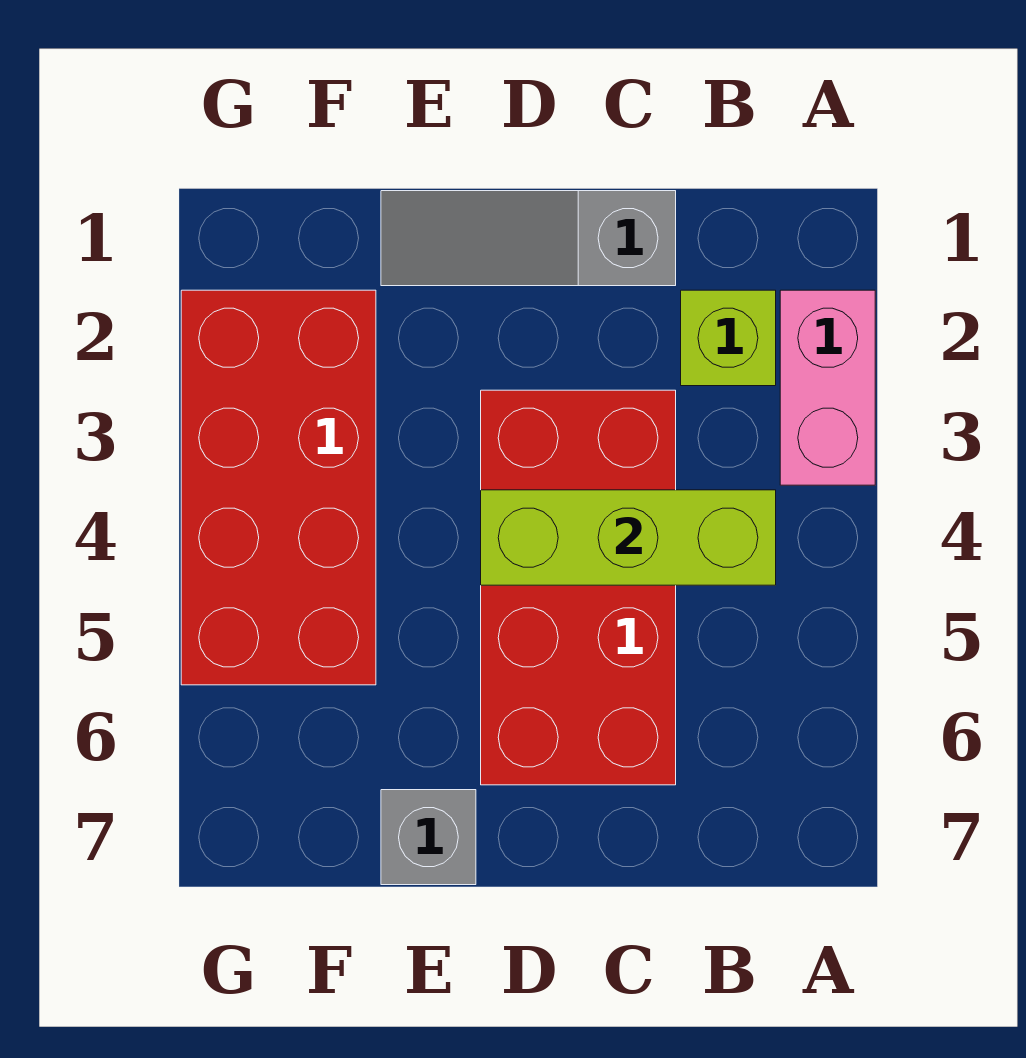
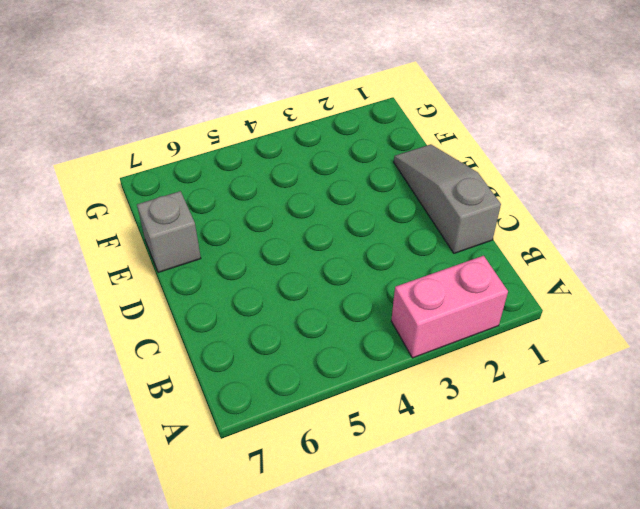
none -> lime 1x1 brick [681,290,776,386]
none -> red 2x4 brick [481,390,676,785]

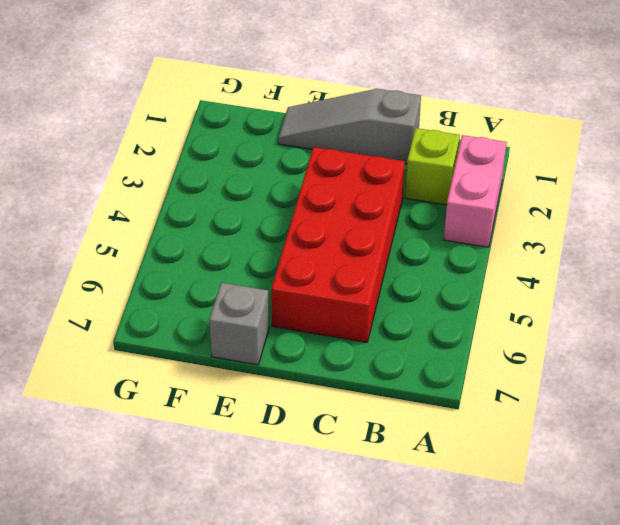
none -> red 2x4 brick [181,290,376,685]
none -> lime 1x3 brick [481,490,776,585]

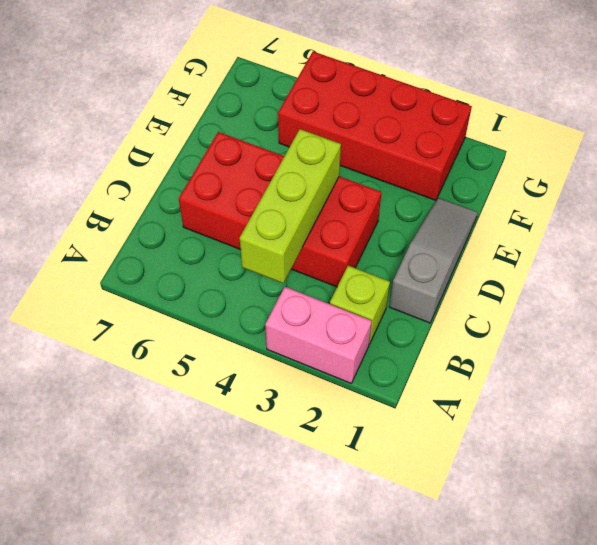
none -> grey 1x1 brick [381,790,476,885]

